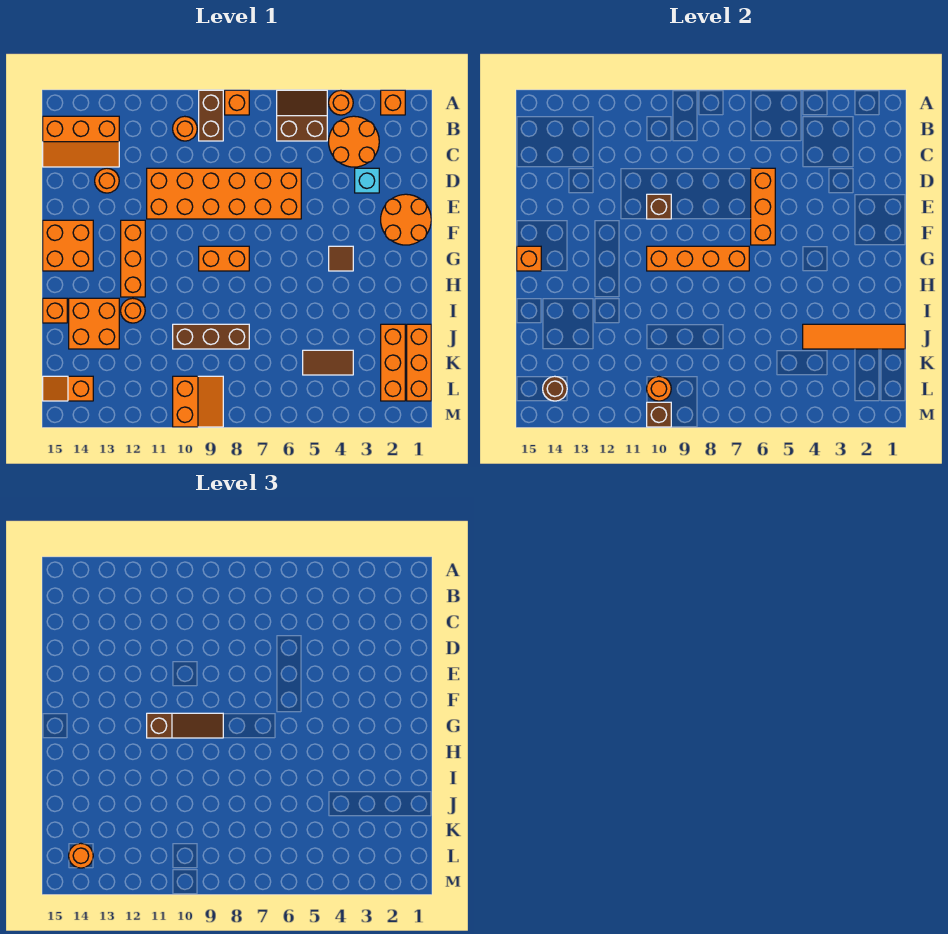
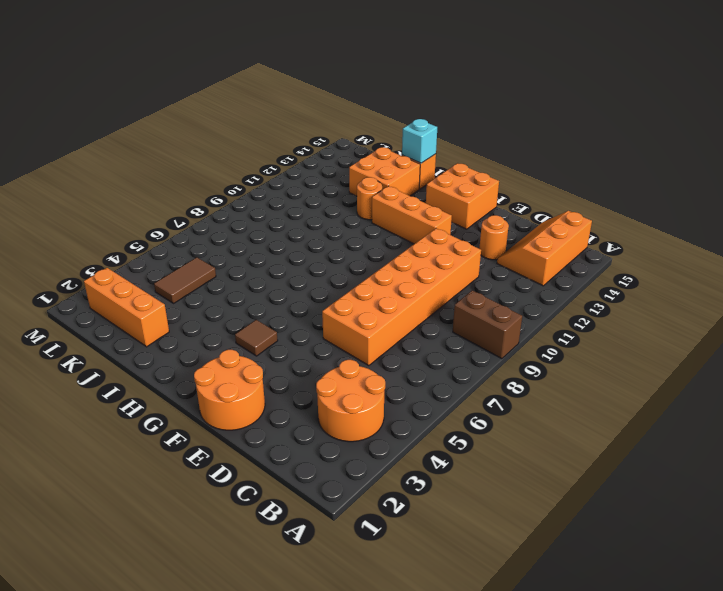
cyan 1x1 brick [402,119,437,163] -> cyan 1x1 brick moved to [355,168,379,193]
none -> orange 1x1 brick [381,90,405,115]
none -> orange 1x1 round brick [329,90,353,115]
none -> brown 2x2 slope [277,90,327,141]
none -> orange 1x1 brick [225,90,249,115]

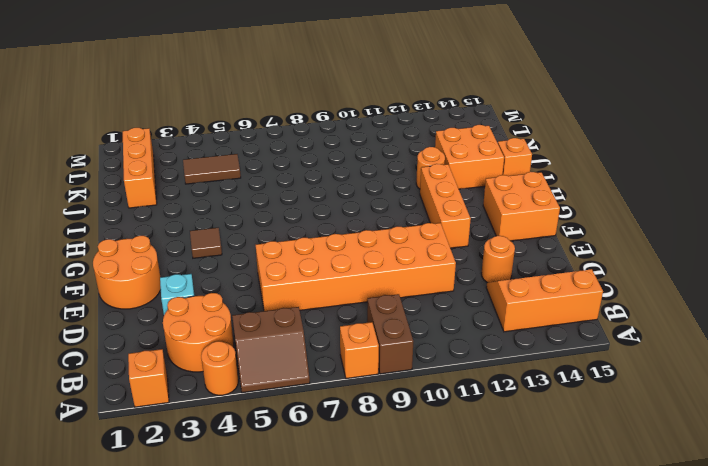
none -> orange 1x1 round brick [173,116,197,141]
none -> orange 1x2 brick [199,246,249,271]
none -> orange 1x3 brick [407,324,431,401]
none -> brown 1x3 brick [173,324,249,349]

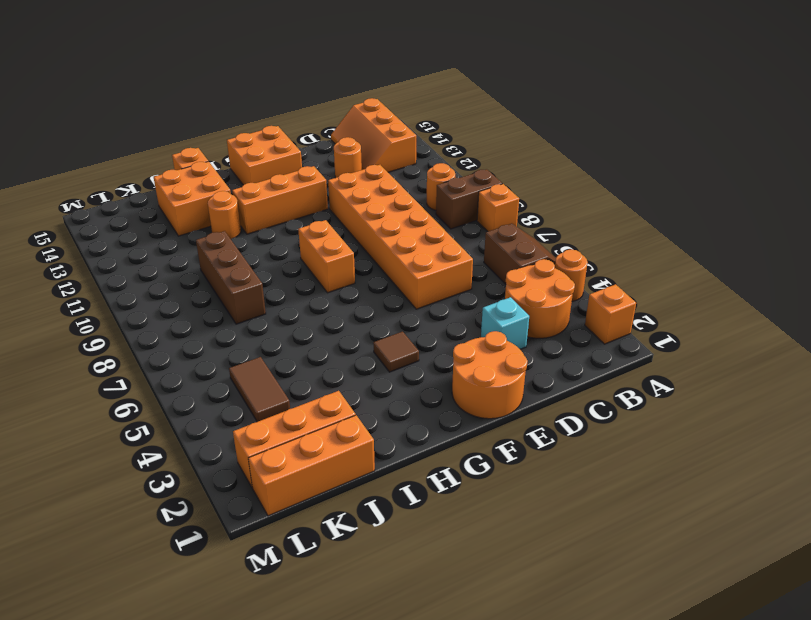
none -> orange 2x2 slope [173,376,223,427]
none -> orange 1x2 slope [43,376,93,401]
none -> orange 1x3 brick [751,168,775,245]
none -> brown 1x1 brick [647,194,671,219]

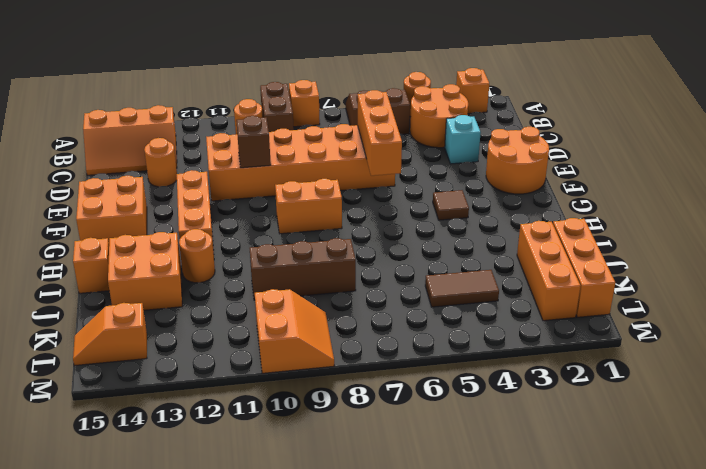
none -> orange 1x4 brick [647,246,749,271]
none -> orange 1x1 brick [517,246,541,271]
none -> orange 1x4 tile [803,324,905,349]
none -> orange 1x1 round brick [647,376,671,401]

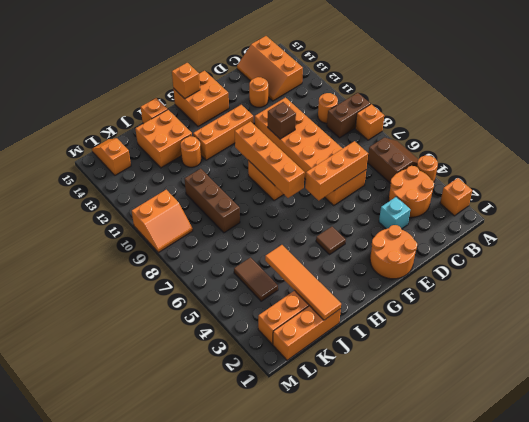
none -> orange 1x1 round brick [647,376,671,401]
none -> brown 1x1 round brick [543,376,567,401]
none -> brown 1x1 brick [647,402,671,427]
none -> brown 1x3 slope [147,713,223,738]

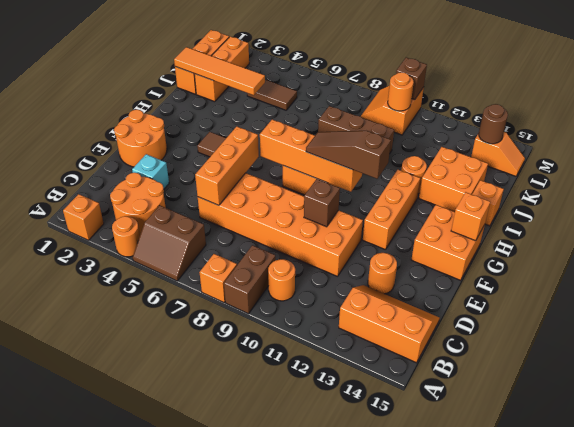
none -> orange 1x1 round brick [69,843,93,868]

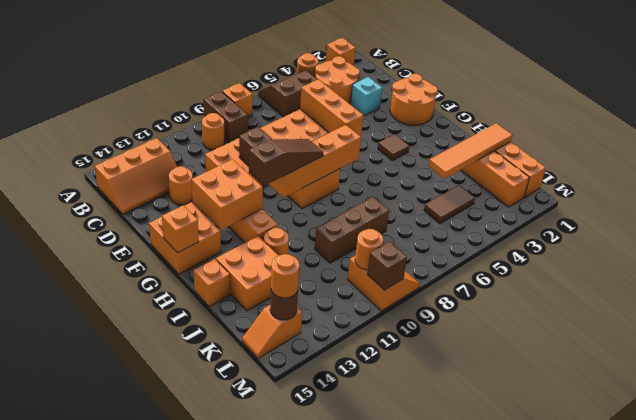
orange 2x2 brick [191,159,263,230] -> none

